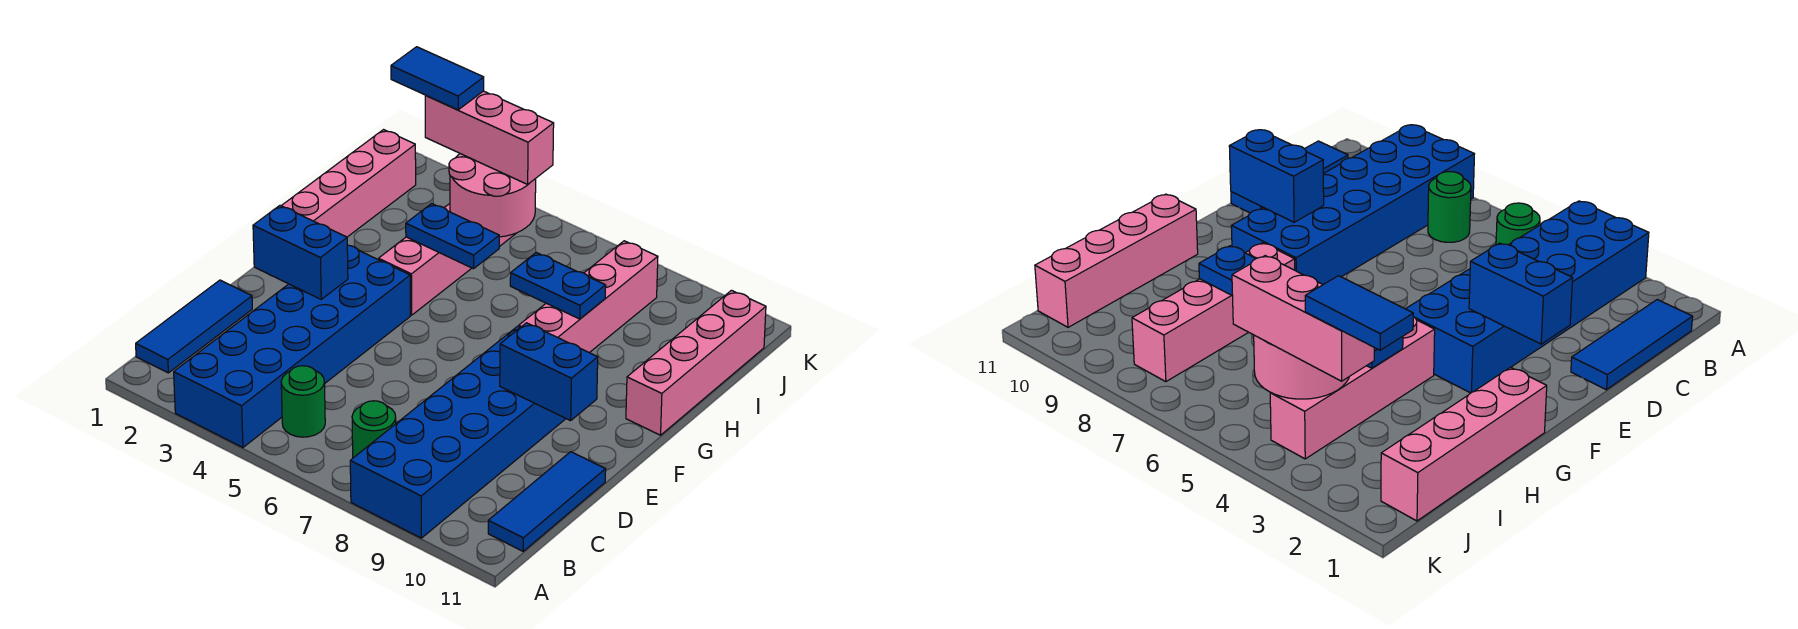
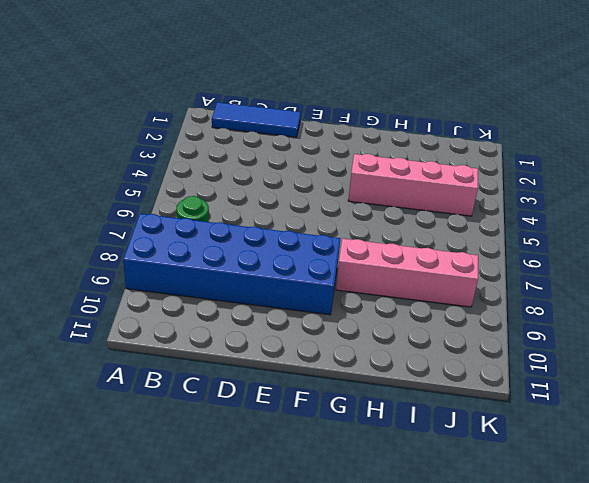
none -> blue 2x6 brick [174,245,410,447]
none -> green 1x1 round brick [281,366,325,437]
none -> blue 1x3 tile [488,452,606,551]

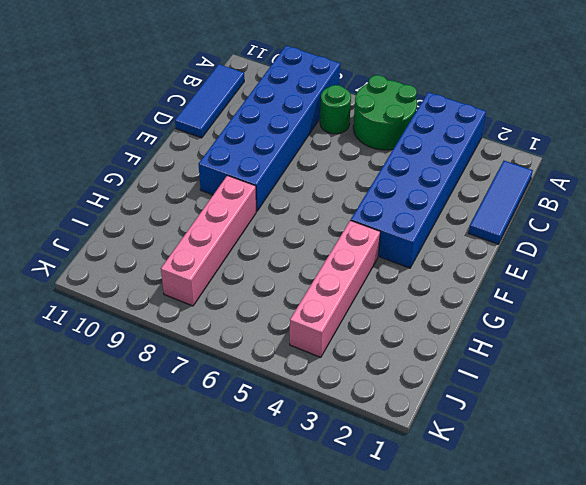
green 2x2 round brick [353,75,417,150] -> green 1x1 round brick [281,366,325,437]
none -> pink 1x4 brick [281,130,416,237]
none -> pink 1x4 brick [626,290,766,435]
none -> blue 1x2 brick [253,205,348,299]

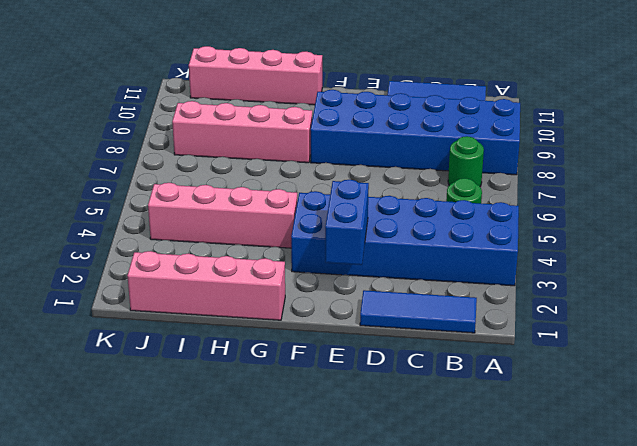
none -> blue 1x2 brick [500,323,598,421]
none -> blue 1x2 plate [406,204,499,269]
none -> blue 1x2 plate [510,253,606,319]

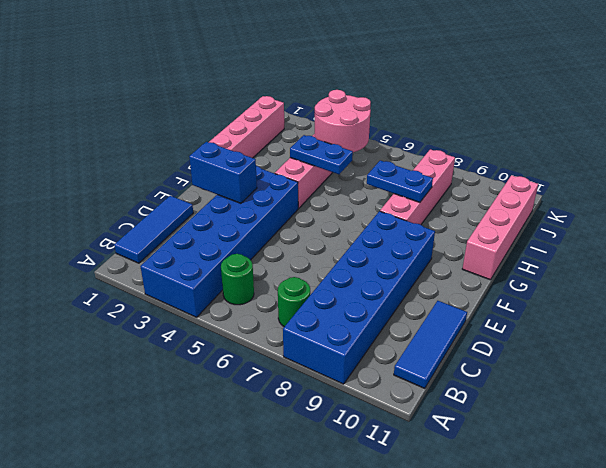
none -> blue 1x2 brick [500,323,598,421]
none -> pink 1x3 brick [425,91,554,185]
none -> blue 1x2 tile [391,47,484,110]

